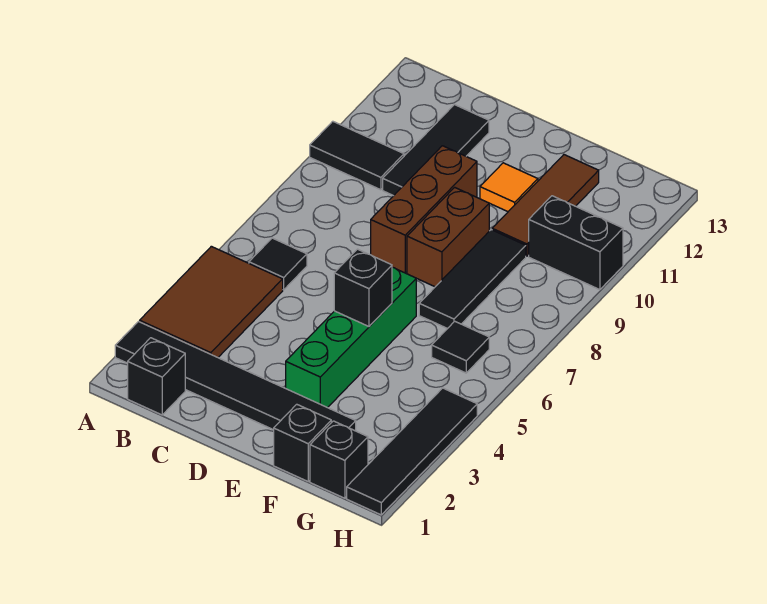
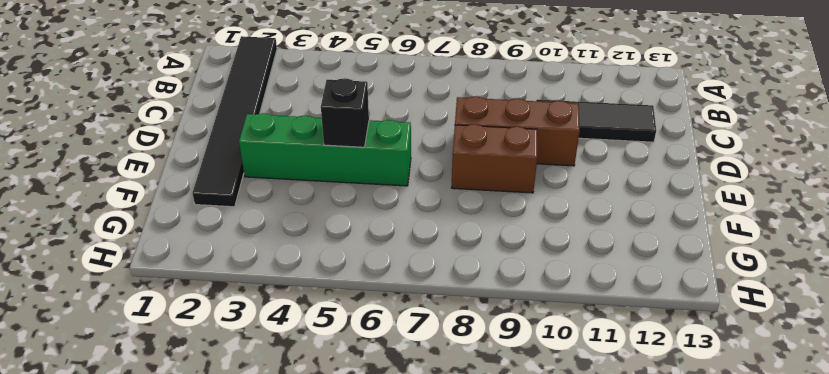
none -> brown 2x3 tile [140,246,283,357]
none -> black 1x2 tile [310,121,404,190]
none -> black 1x1 brick [128,338,185,415]

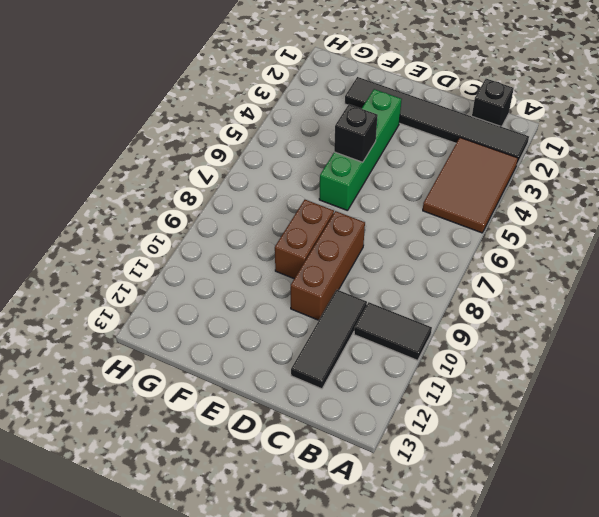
none -> black 1x1 tile [249,238,307,290]
none -> orange 1x1 tile [480,163,538,212]
none -> black 1x1 brick [274,404,331,481]

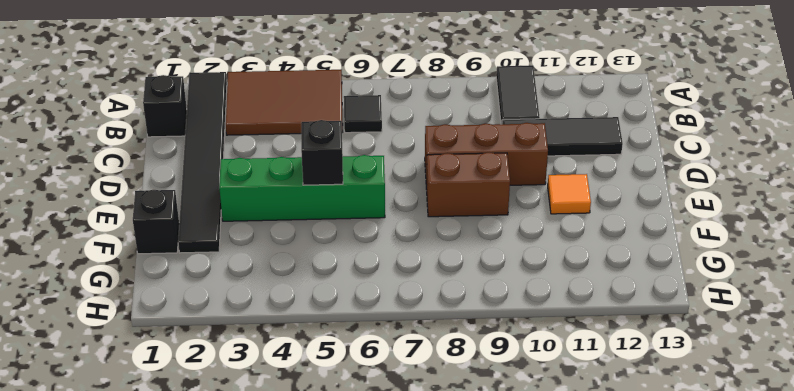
none -> black 1x3 tile [419,230,526,329]
none -> brown 1x3 tile [492,155,599,256]
none -> black 1x1 brick [310,421,368,498]

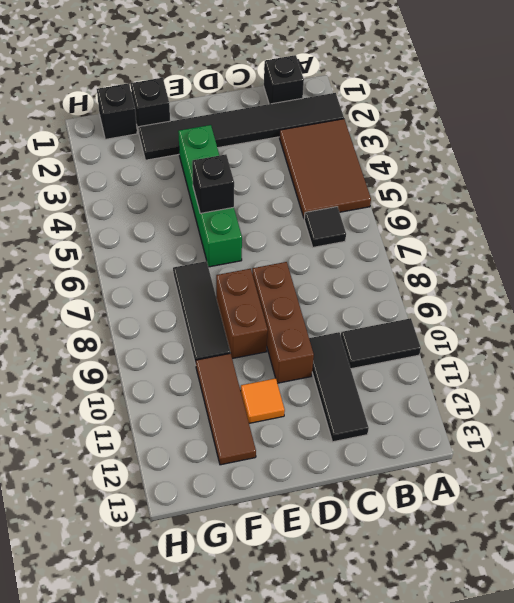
none -> black 1x1 tile [432,321,489,373]
none -> black 1x2 brick [529,196,623,290]
none -> black 1x4 tile [347,388,477,515]

